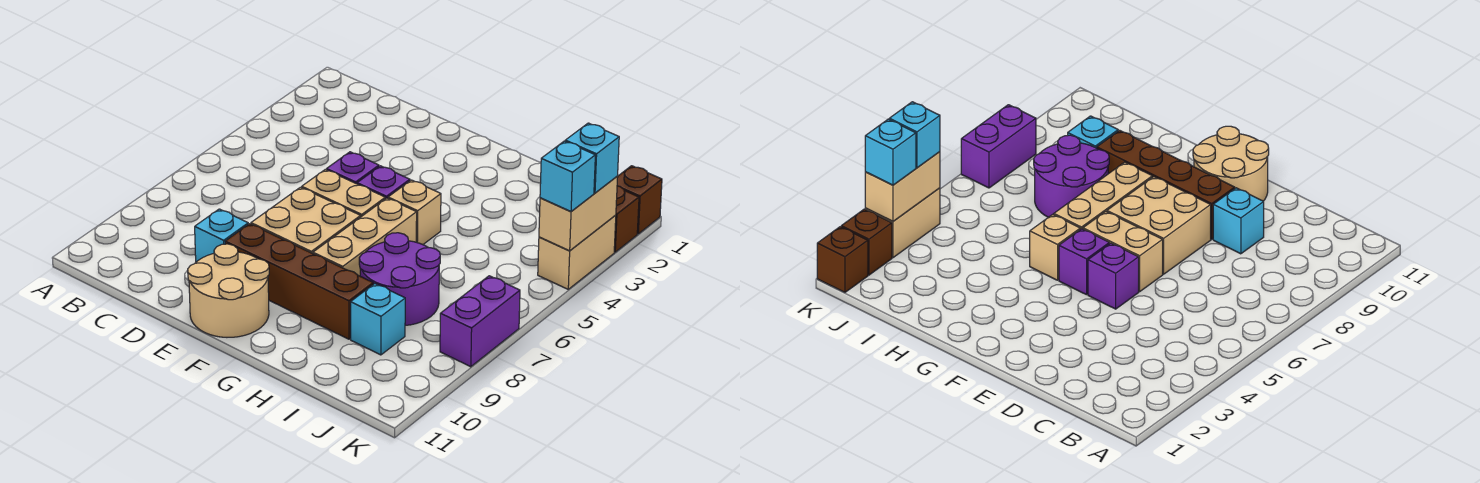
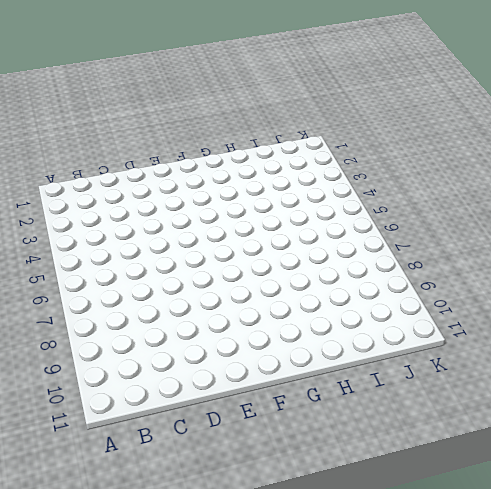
none -> cyan 1x1 brick [195,209,248,262]
none -> purple 1x1 brick [327,152,379,184]
none -> tan 1x2 brick [302,169,385,217]

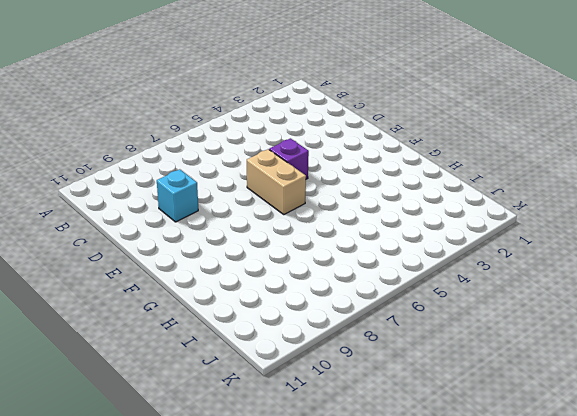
none -> tan 2x2 brick [251,187,361,254]
none -> brown 1x4 brick [225,224,373,339]
none -> tan 2x2 round brick [188,244,269,337]

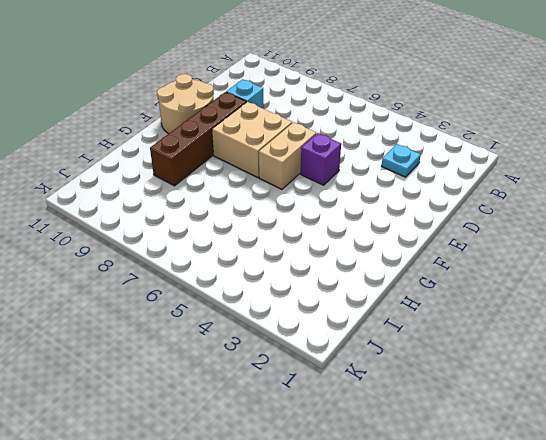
cyan 1x1 plate [382,144,421,177] -> none
none -> purple 1x1 brick [357,166,410,199]
none -> tan 1x1 brick [388,180,441,245]
none -> tan 1x3 brick [313,198,417,276]

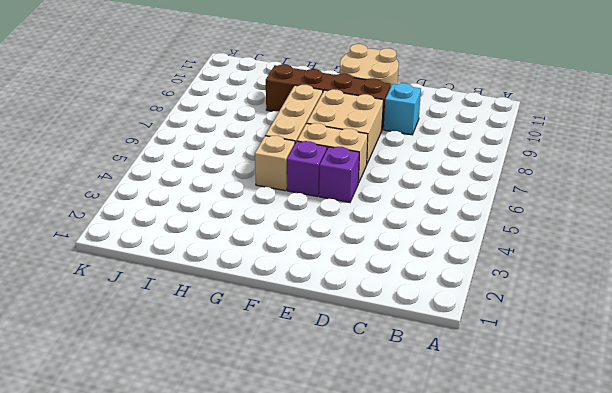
none -> purple 2x2 round brick [359,233,440,326]
none -> cyan 1x1 brick [351,284,405,355]
none -> brown 1x1 brick [617,166,662,234]

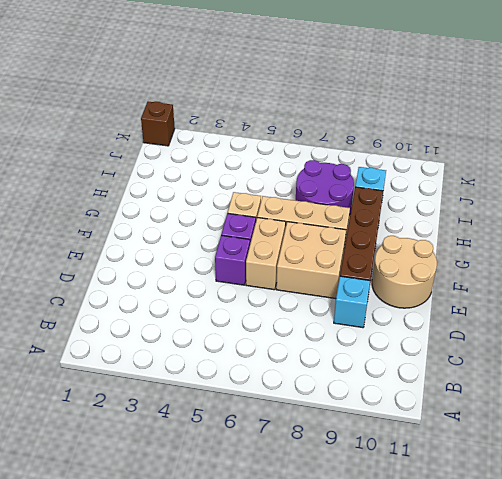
none -> brown 1x1 brick [614,186,639,252]
none -> tan 1x2 brick [538,215,616,289]
none -> purple 1x2 brick [440,276,520,367]

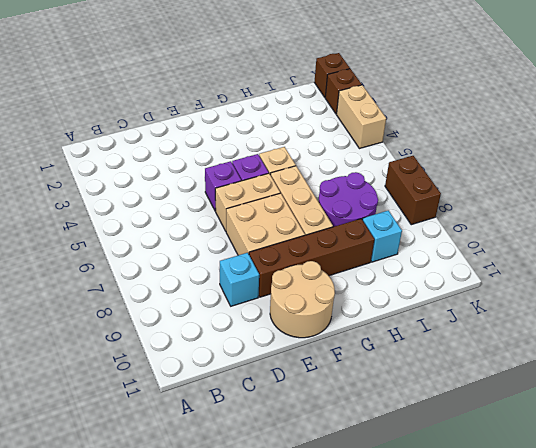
brown 1x2 brick [385,156,441,225] -> purple 1x2 brick [440,276,520,367]
none -> tan 1x2 brick [539,176,618,251]
none -> cyan 1x1 brick [565,123,619,193]
none -> cyan 1x1 brick [540,141,595,212]

